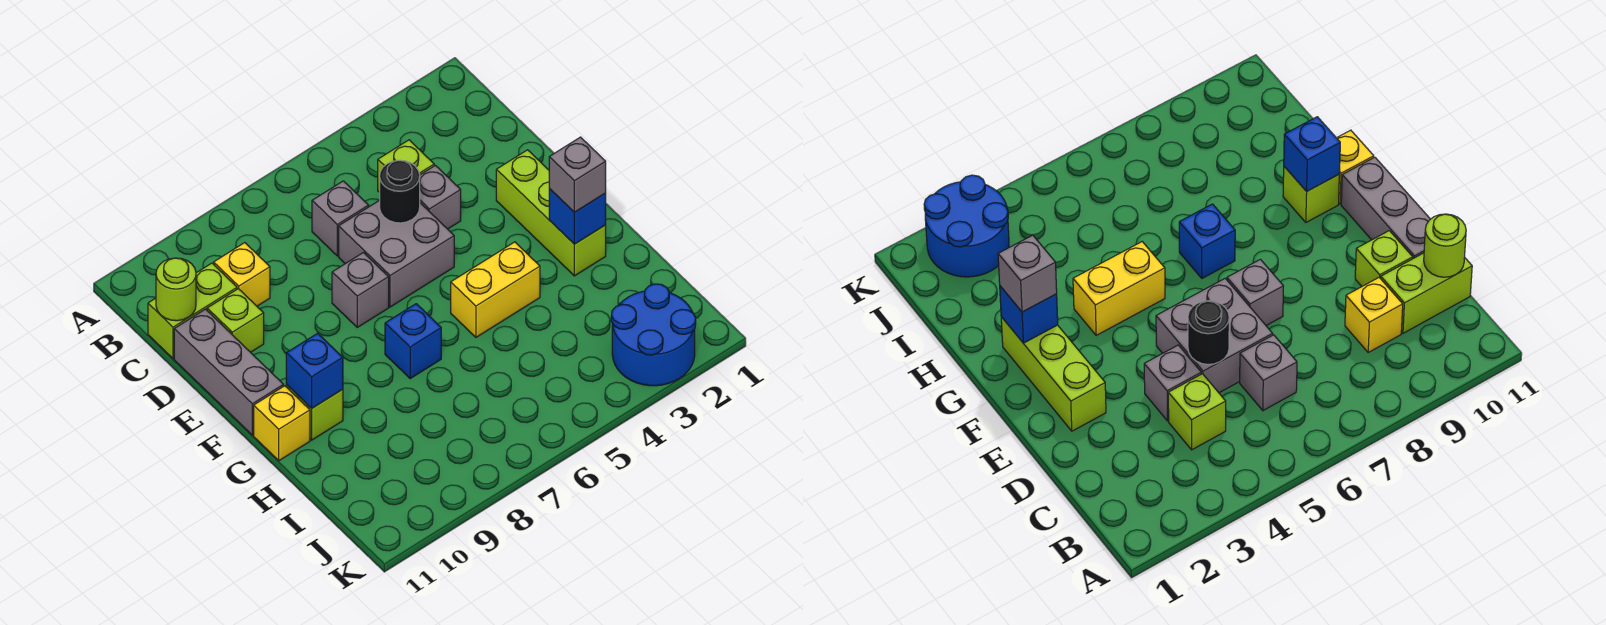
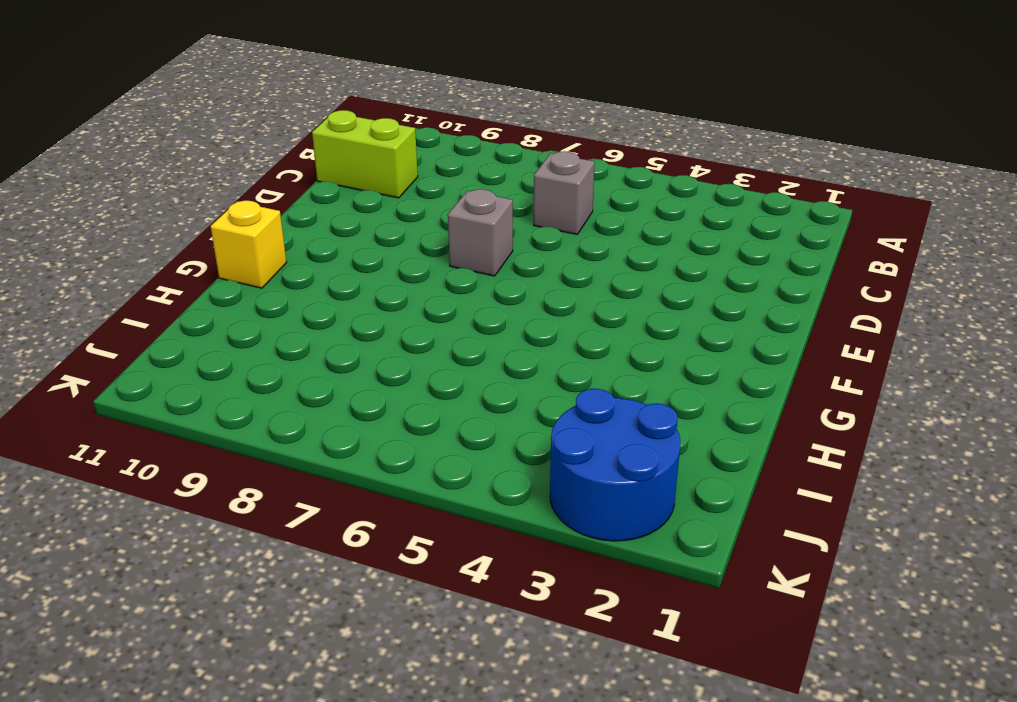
none -> lime 1x1 brick [378,140,434,192]
none -> yellow 1x1 brick [214,243,270,306]
none -> grey 1x1 brick [420,165,461,229]

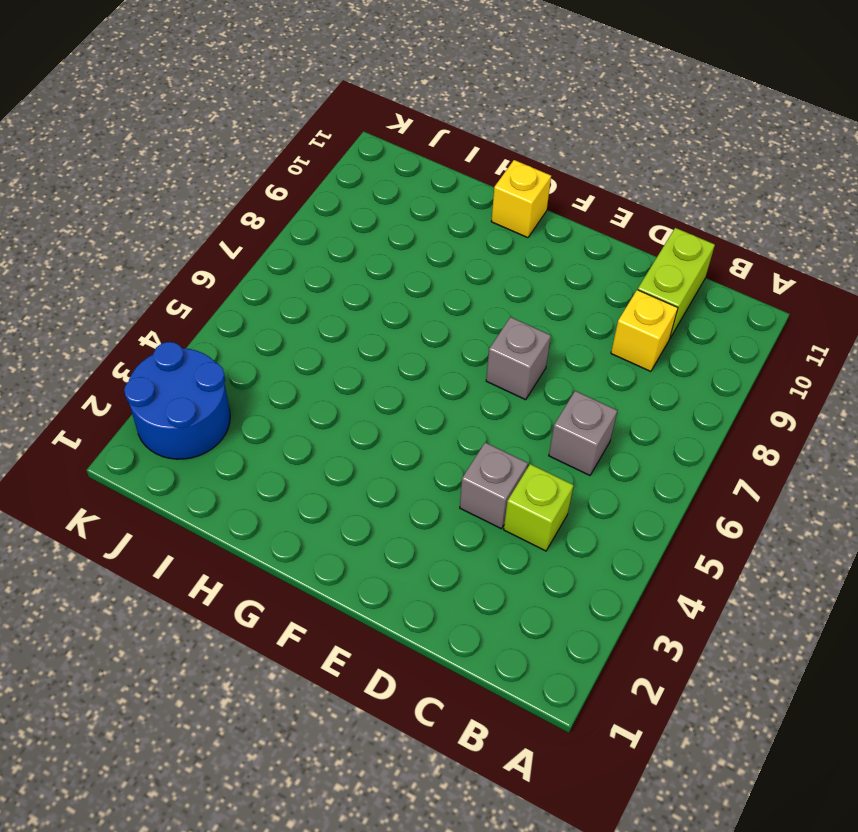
none -> grey 2x2 brick [339,200,454,307]
none -> lime 1x1 brick [207,289,264,352]
none -> grey 1x3 brick [174,309,284,435]

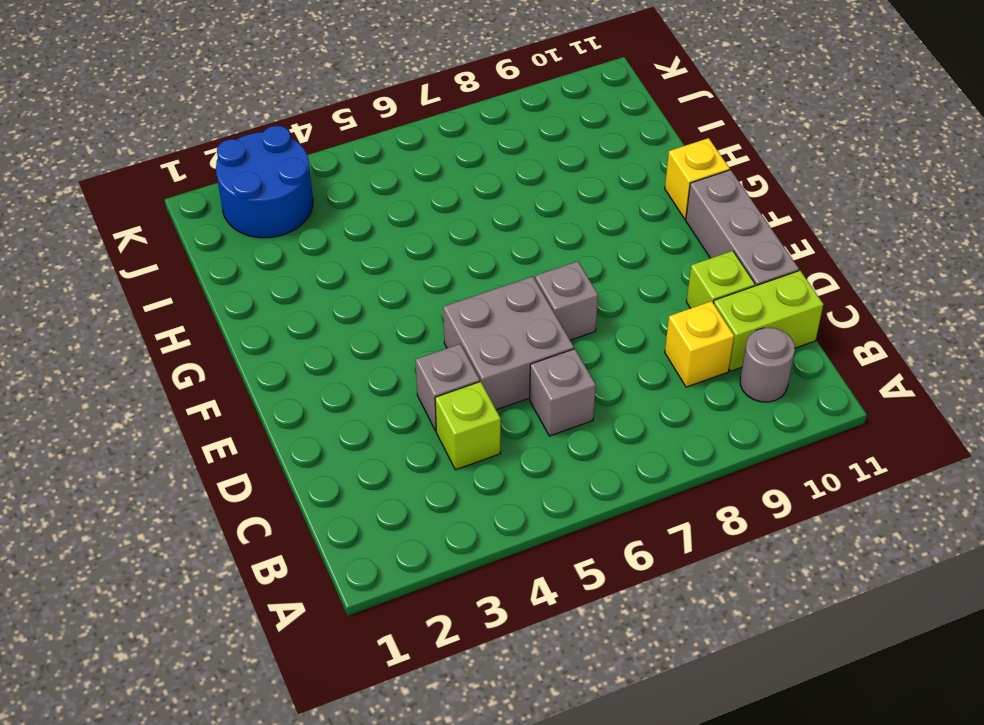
grey 1x1 round brick [740,328,795,402] -> none
none -> lime 1x3 brick [496,150,606,276]
none -> yellow 1x2 brick [451,242,540,337]
none -> blue 1x1 brick [385,304,441,378]

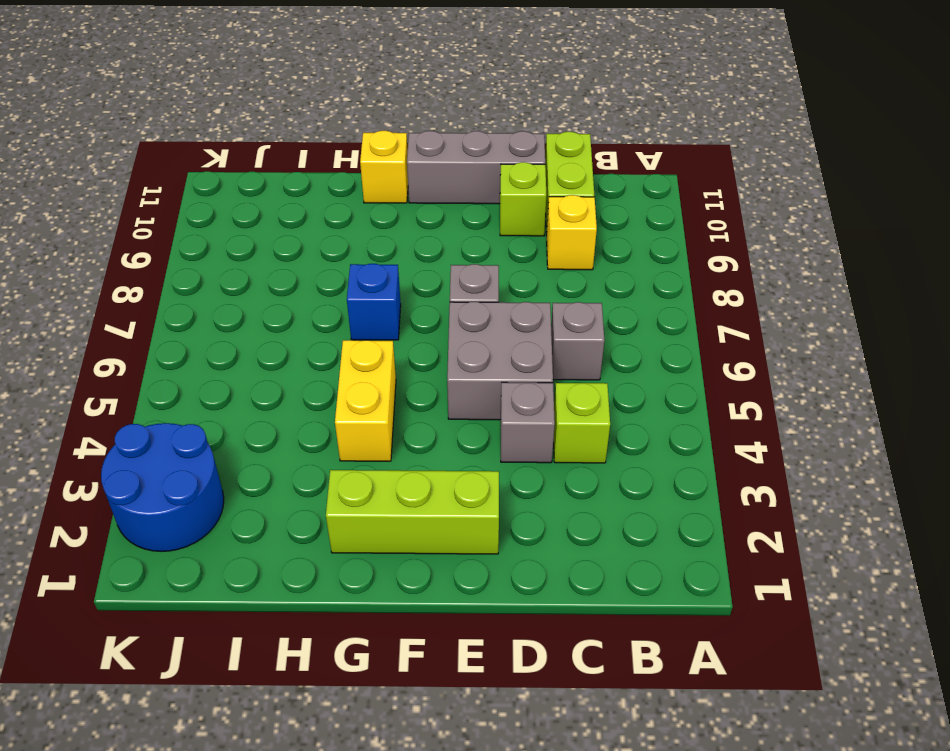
none -> lime 1x1 brick [286,385,343,440]
none -> lime 1x1 round brick [156,258,196,321]
none -> black 1x1 round brick [380,160,420,223]

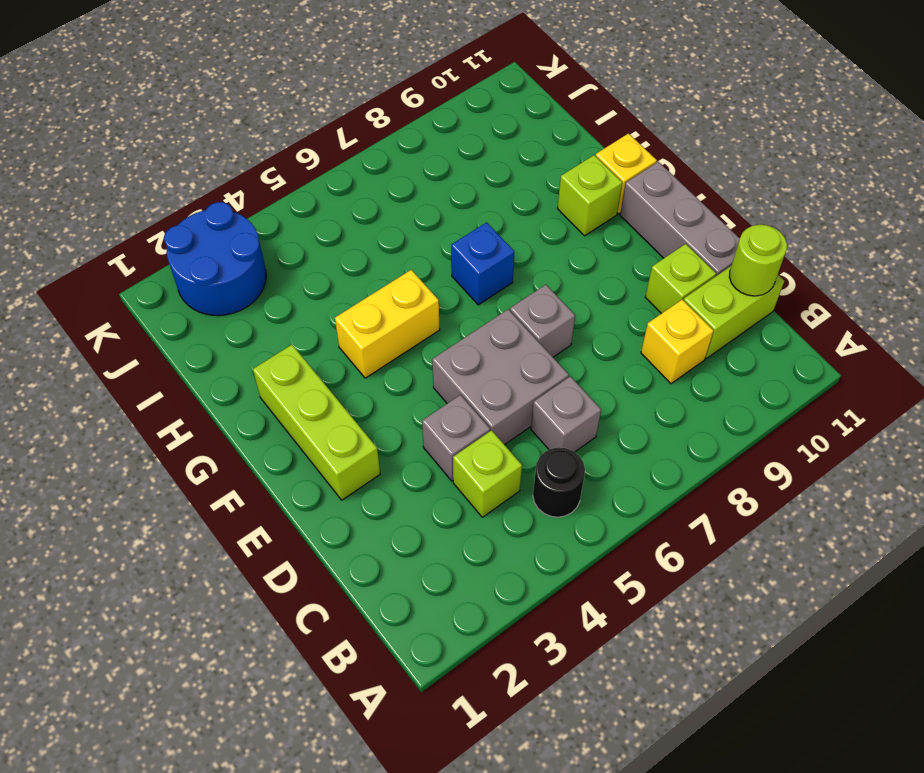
black 1x1 round brick [533,447,585,517] -> black 1x1 round brick moved to [380,160,420,223]
none -> blue 1x1 brick [549,189,606,244]
none -> blue 1x1 brick [286,333,343,408]
none -> grey 1x1 brick [549,137,606,212]

